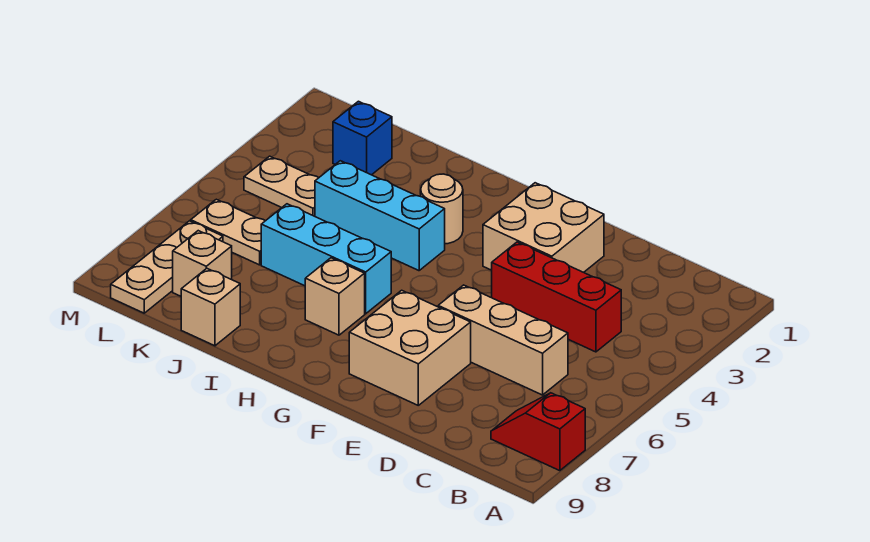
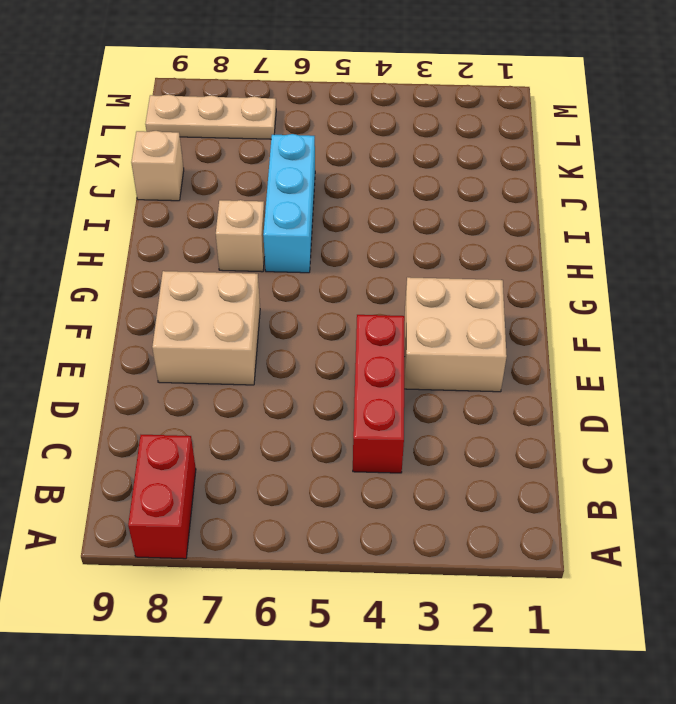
red 1x2 brick [128,435,196,559] -> red 1x2 slope [491,393,585,471]
none -> tan 1x3 brick [438,285,568,395]
none -> tan 1x1 round brick [421,174,463,244]
none -> cyan 1x3 brick [315,161,445,271]

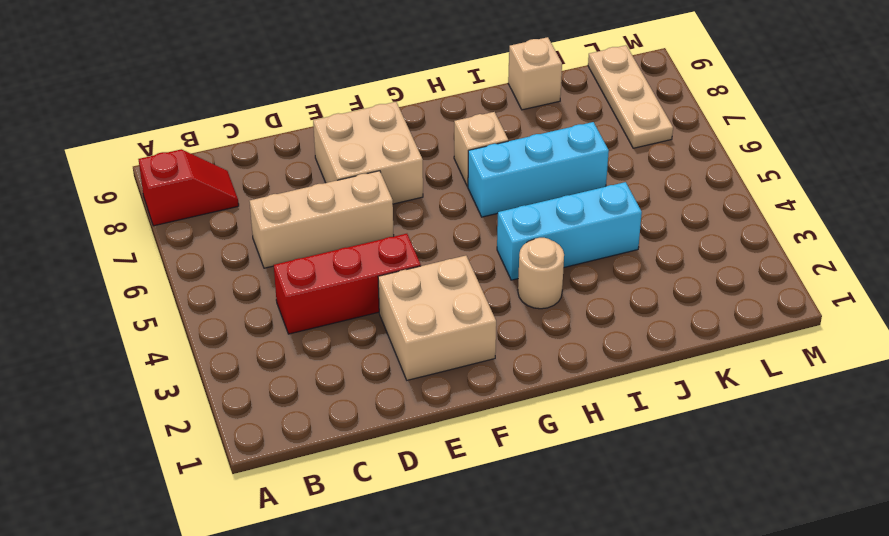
none -> blue 1x1 brick [333,101,392,175]
none -> tan 1x2 plate [244,156,318,216]
none -> tan 1x2 plate [191,199,265,265]

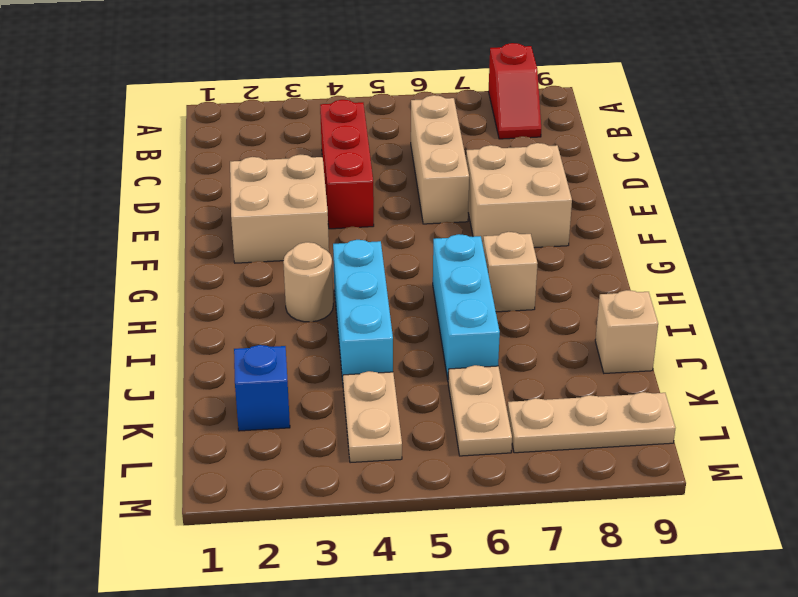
none -> tan 1x1 brick [173,231,232,296]

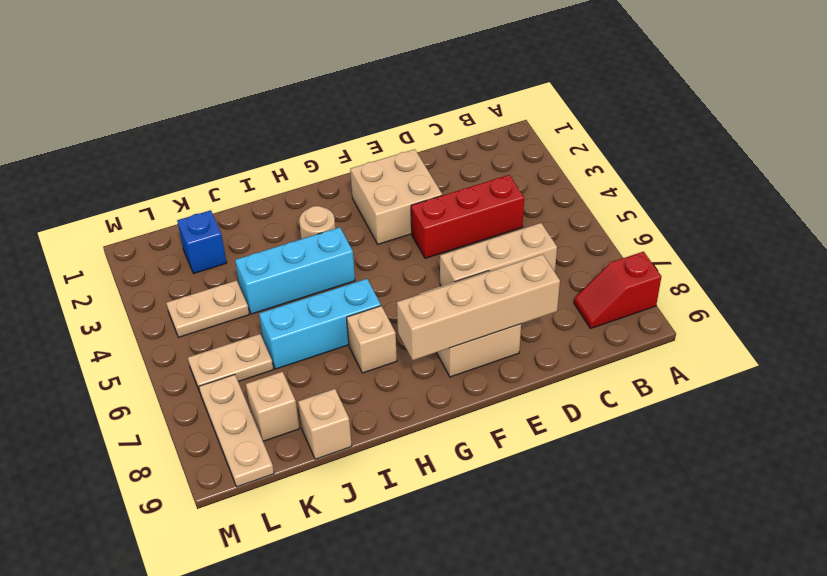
tan 1x4 brick [397,254,560,360] -> none

